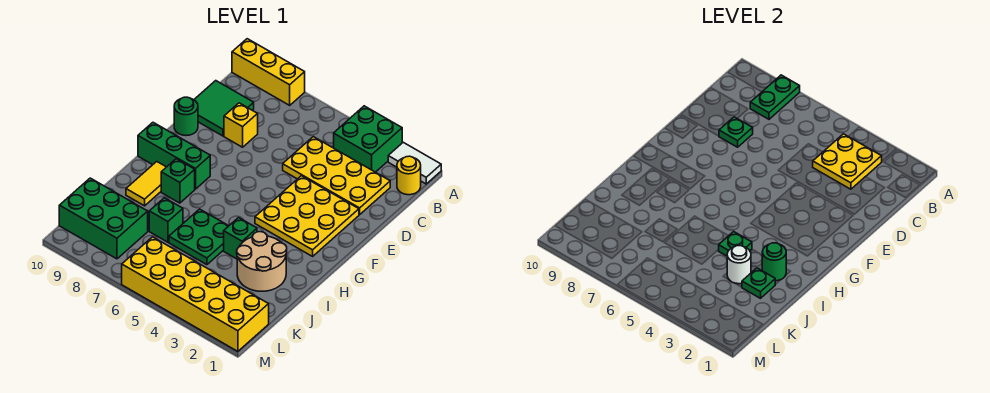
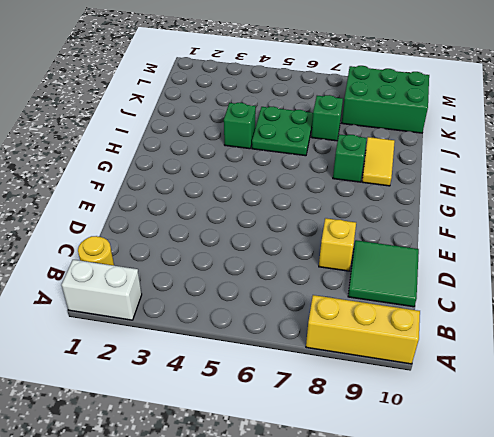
white 1x2 brick [61,260,142,320] -> white 1x2 tile [388,142,441,184]
none -> green 2x2 brick [334,106,402,172]
none -> yellow 2x4 plate [283,137,390,215]
none -> yellow 3x3 plate [255,176,359,256]

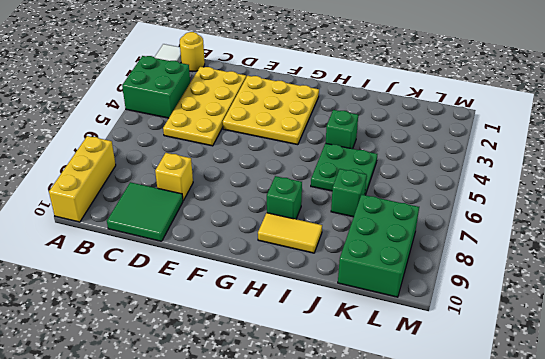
none -> green 1x1 round brick [174,97,198,136]
none -> green 1x3 brick [138,123,210,189]
none -> tan 2x2 round brick [237,232,287,291]

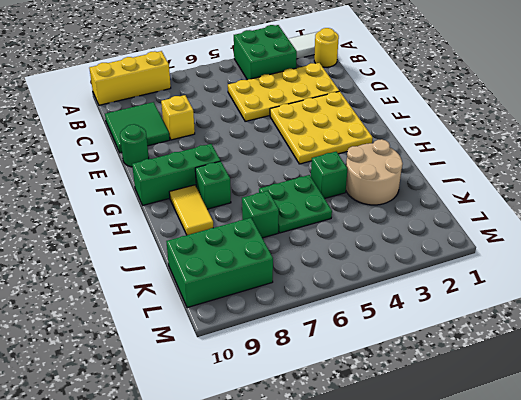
none -> yellow 2x6 brick [122,237,269,351]
none -> green 1x2 plate [750,75,800,119]
none -> yellow 2x2 plate [813,134,882,189]

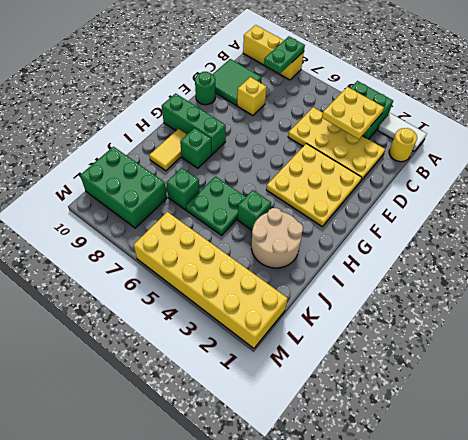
none -> green 1x1 plate [719,117,753,147]
none -> green 1x1 round brick [762,243,786,281]
none -> green 1x1 plate [719,232,752,256]

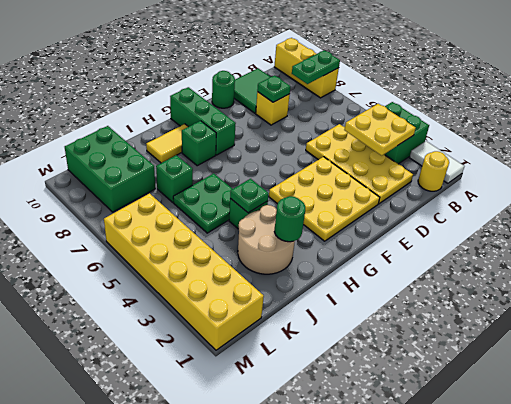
none -> green 1x1 plate [742,268,775,298]
none -> white 1x1 round brick [727,246,751,284]

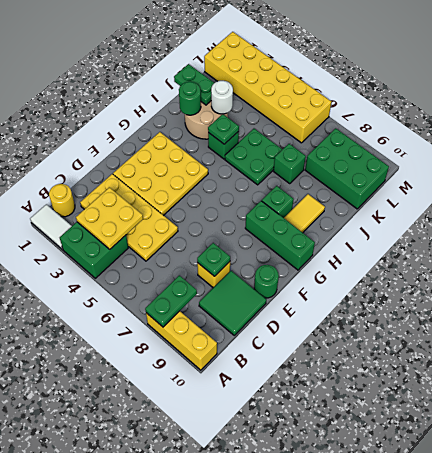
green 1x2 plate [174,64,214,105] -> green 1x1 plate [742,268,775,298]

